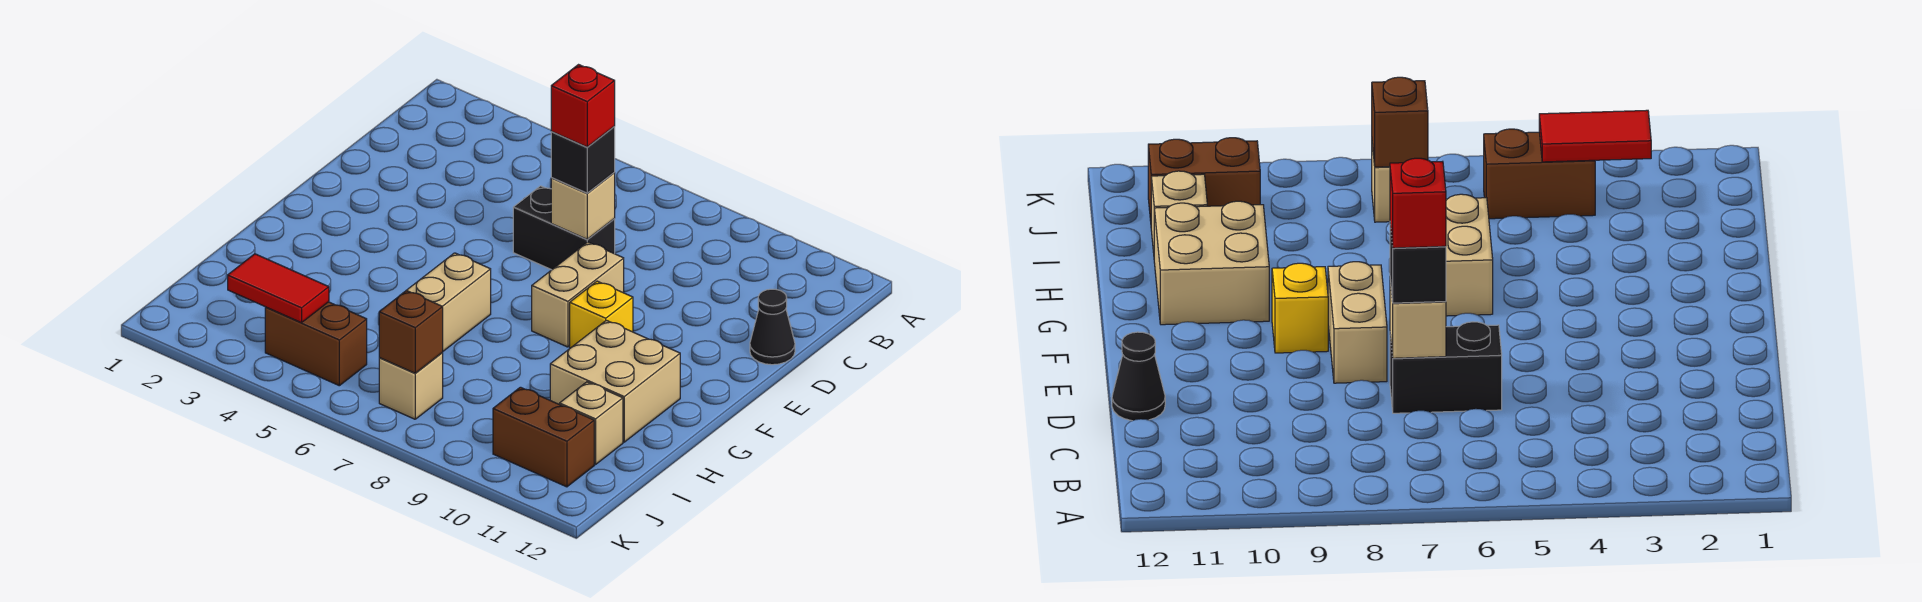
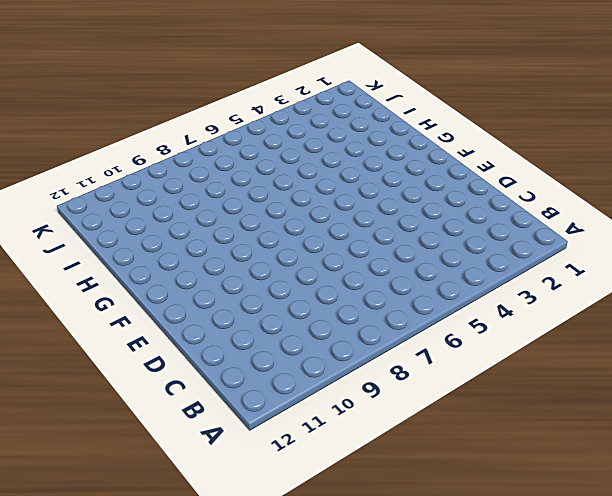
none -> black 1x2 brick [513,186,615,270]
none -> black 1x1 cone [750,289,795,365]
none -> tan 1x2 brick [532,242,624,347]

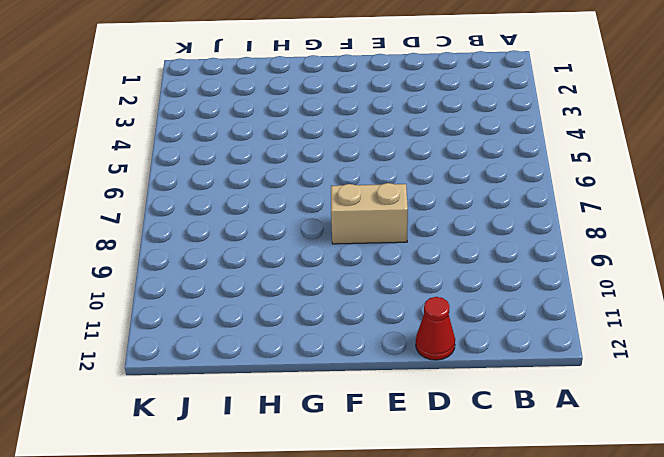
red 1x1 cone [416,297,455,360] -> black 1x1 cone [750,289,795,365]
none -> black 1x2 brick [513,186,615,270]
none -> yellow 1x1 brick [570,281,633,348]
none -> tan 1x2 brick [402,253,491,351]

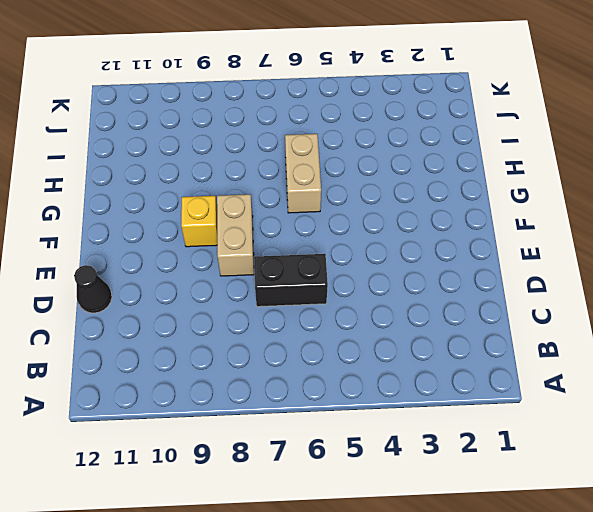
none -> tan 2x2 brick [550,320,680,442]
none -> tan 1x1 brick [560,382,623,464]
none -> brown 1x2 brick [265,302,367,386]

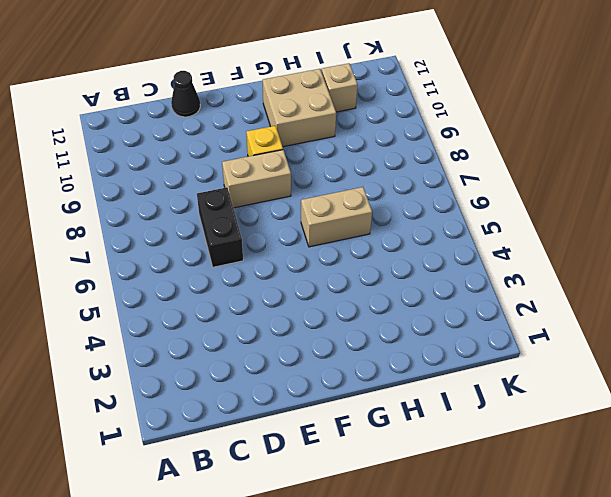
none -> brown 1x2 brick [265,302,367,386]
none -> tan 1x1 brick [379,353,443,419]
none -> brown 1x2 brick [493,387,594,487]

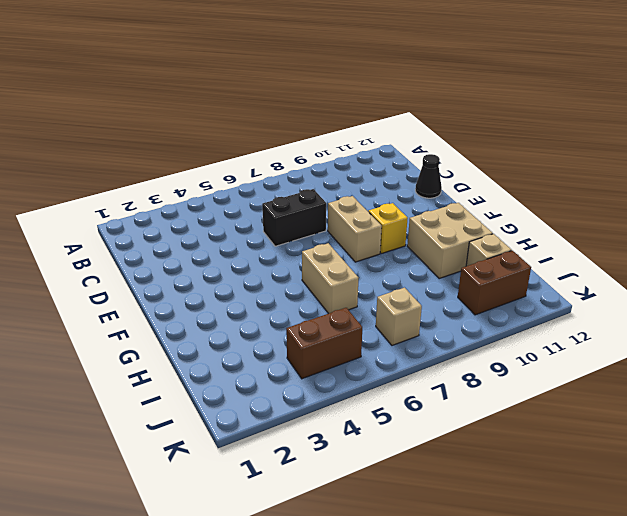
none -> tan 1x1 brick [551,173,615,239]
none -> red 1x2 tile [228,254,329,323]
none -> brown 1x1 brick [379,290,443,373]

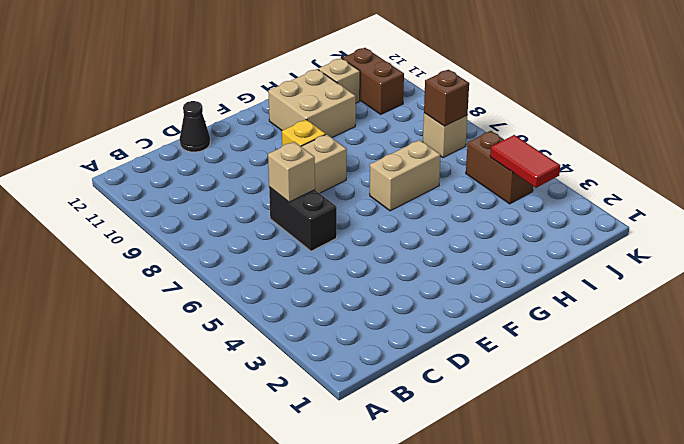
none -> black 1x1 brick [551,127,615,193]
none -> red 1x1 brick [551,65,615,147]

